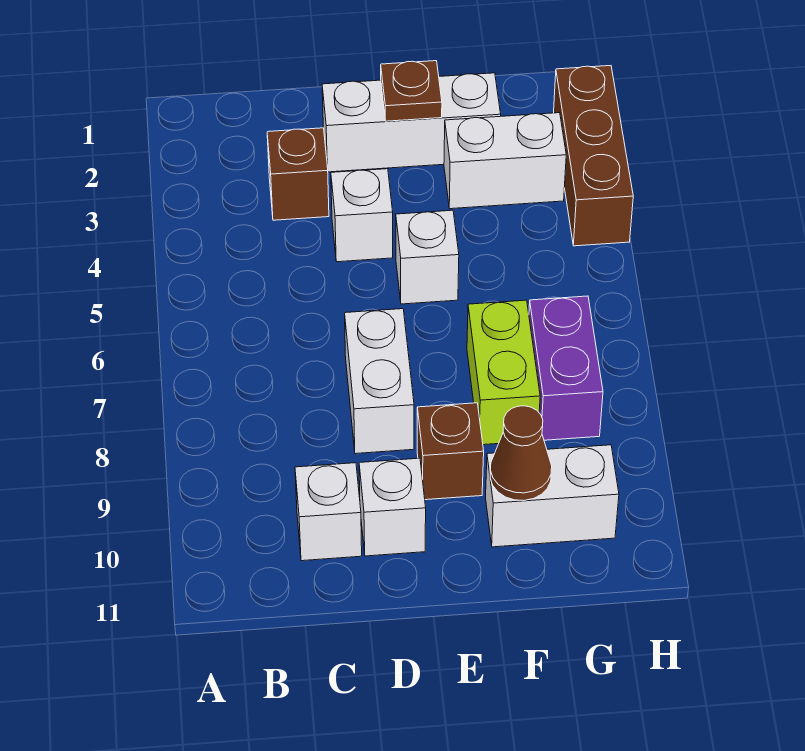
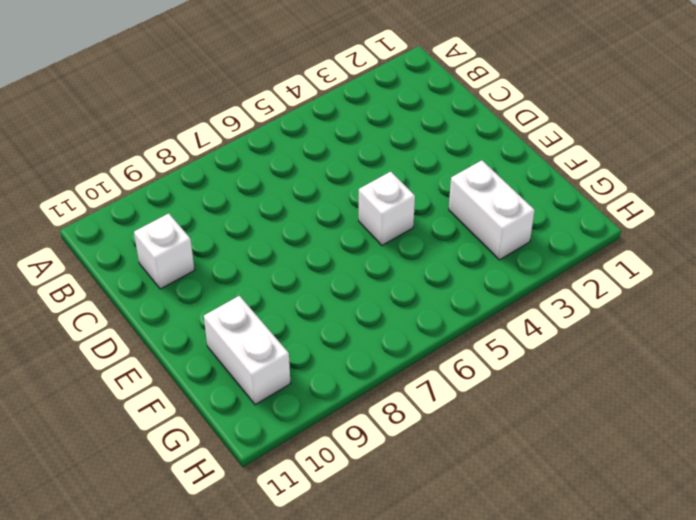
none -> brown 1x1 brick [267,128,329,220]
none -> white 1x3 brick [322,73,501,172]
none -> white 1x1 brick [331,169,393,262]

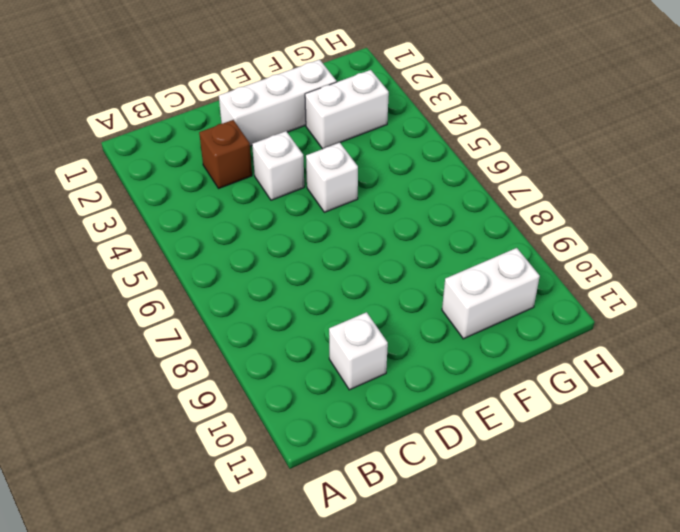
none -> white 1x2 brick [345,309,414,454]
none -> white 1x1 brick [359,458,426,556]
none -> brown 1x1 brick [417,403,484,500]

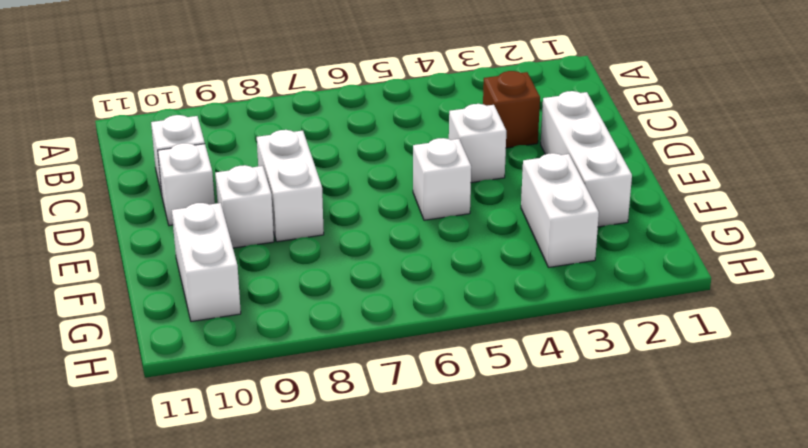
white 1x2 brick [257,130,324,242] -> white 1x2 brick turned to [345,309,414,454]
white 1x1 brick [215,165,274,248] -> brown 1x1 brick [417,403,484,500]
none -> lime 1x2 brick [467,300,540,445]
none -> purple 1x2 brick [529,296,603,440]
none -> brown 1x3 brick [554,66,633,246]

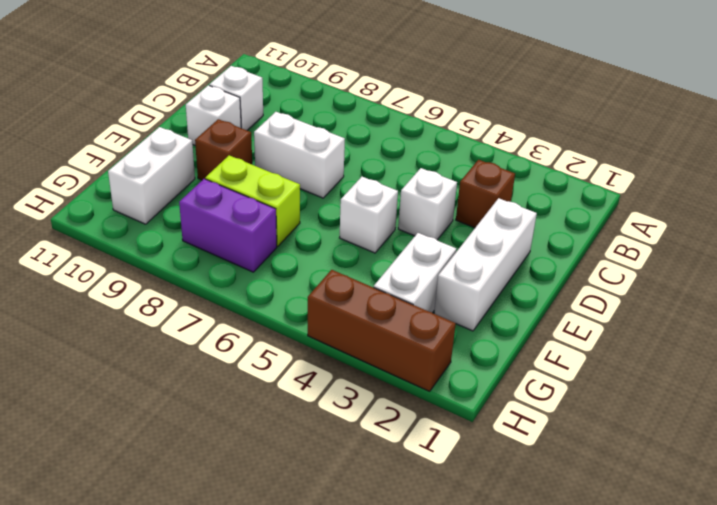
none -> brown 1x1 plate [381,61,442,121]
none -> brown 1x1 cone [490,406,552,501]

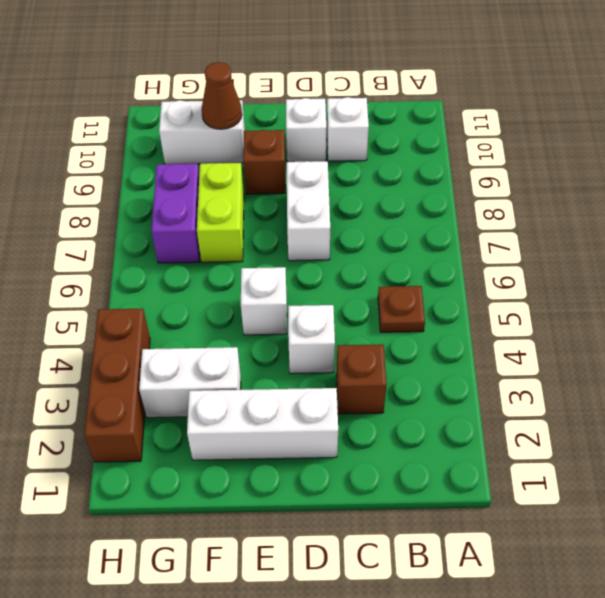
brown 1x1 plate [378,286,425,332] -> brown 1x1 plate moved to [381,61,442,121]

